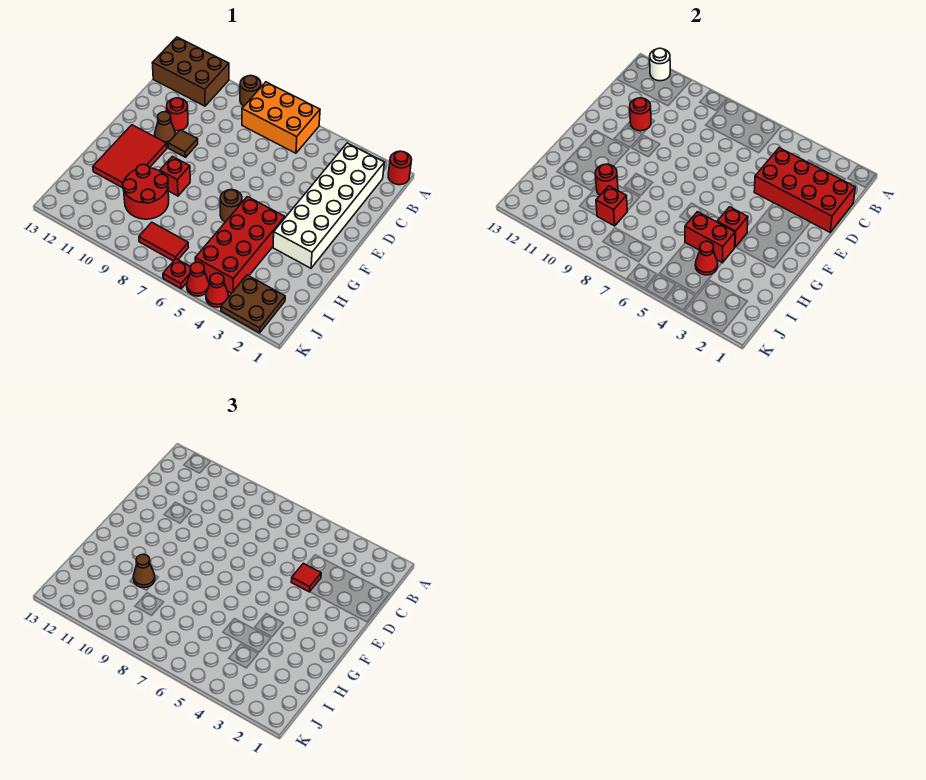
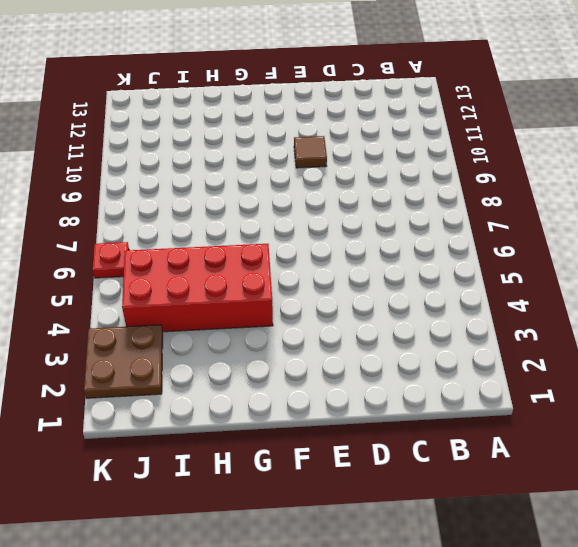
none -> red 1x1 round brick [388,151,412,185]
none -> orange 2x3 brick [242,82,320,153]
none -> brown 1x1 round brick [240,76,261,106]

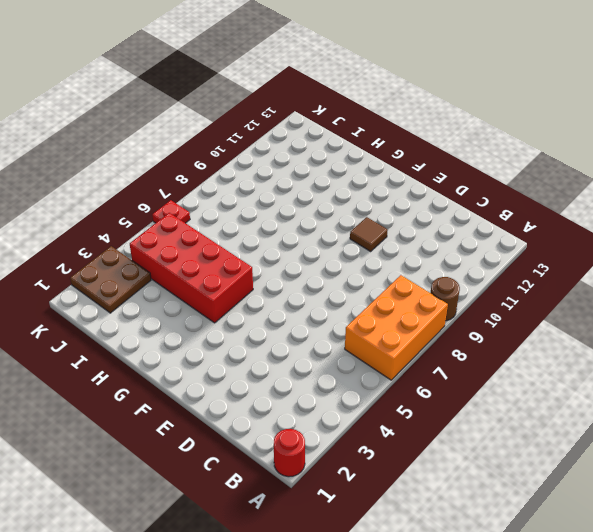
none -> brown 2x3 brick [153,37,229,106]
none -> white 2x6 brick [273,143,384,268]
none -> red 1x1 round brick [167,98,188,131]

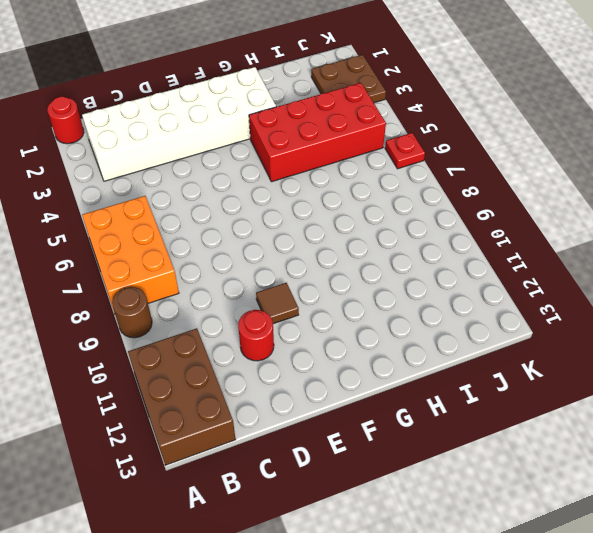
none -> brown 1x1 cone [155,112,175,144]
none -> red 2x3 tile [93,125,167,188]
none -> brown 1x1 round brick [220,190,242,222]

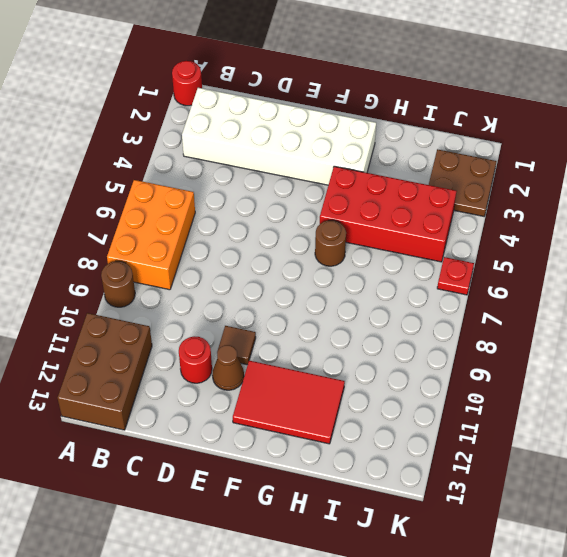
none -> red 1x1 brick [160,156,190,196]
none -> red 2x2 round brick [123,164,169,219]
none -> red 1x2 tile [139,222,188,261]

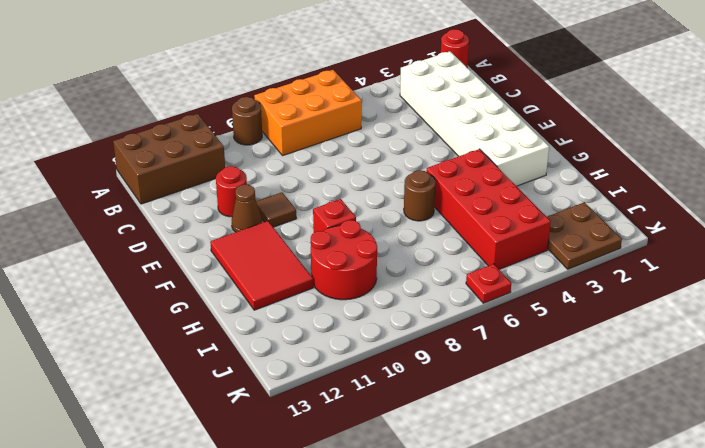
none -> red 1x2 tile [139,222,188,261]
none -> red 1x1 cone [206,273,228,307]
none -> red 1x1 cone [187,262,209,296]

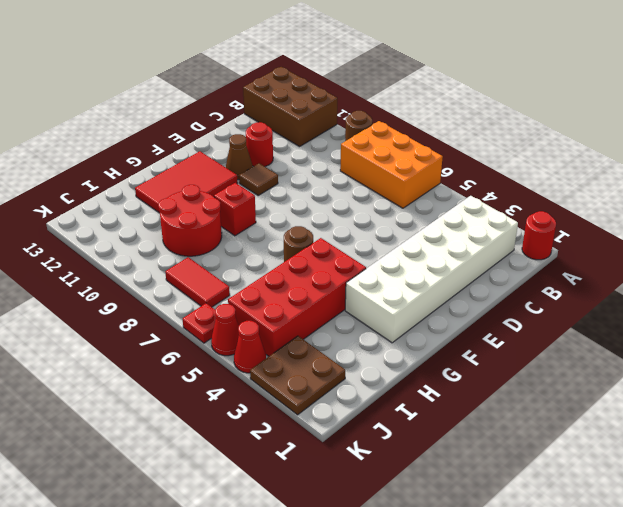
none -> white 1x1 round brick [650,48,670,81]
none -> red 2x4 brick [754,148,855,232]
none -> red 1x1 round brick [630,98,651,131]

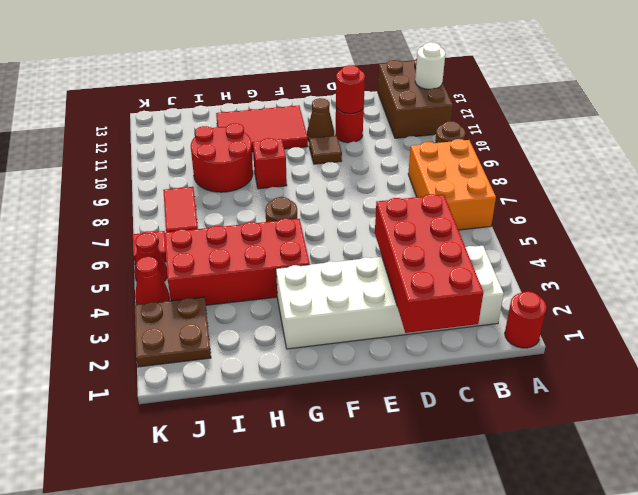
none -> red 1x1 brick [717,207,748,247]
none -> red 1x2 brick [685,212,735,263]
none -> red 1x1 round brick [595,164,618,195]

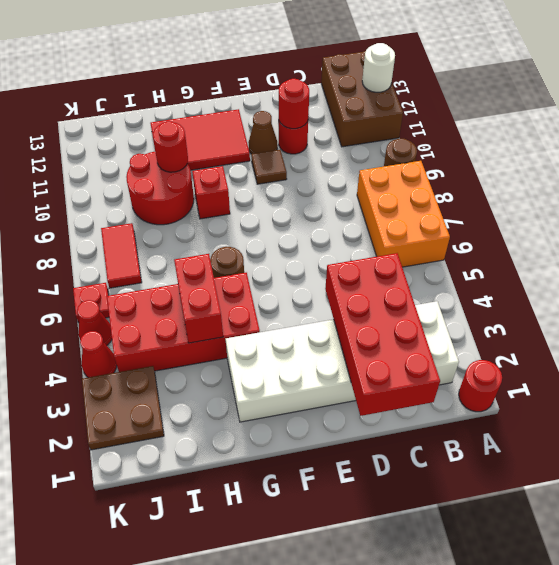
none -> red 1x1 brick [717,207,748,247]
none -> red 1x1 cone [695,241,718,275]
none -> red 1x1 brick [596,186,627,226]

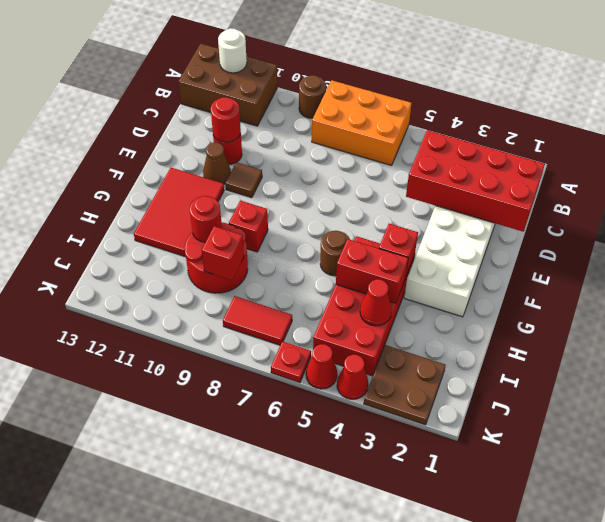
none -> red 1x1 round brick [388,151,412,185]
none -> red 1x1 tile [291,563,321,592]
none -> brown 1x1 cone [133,554,155,588]

